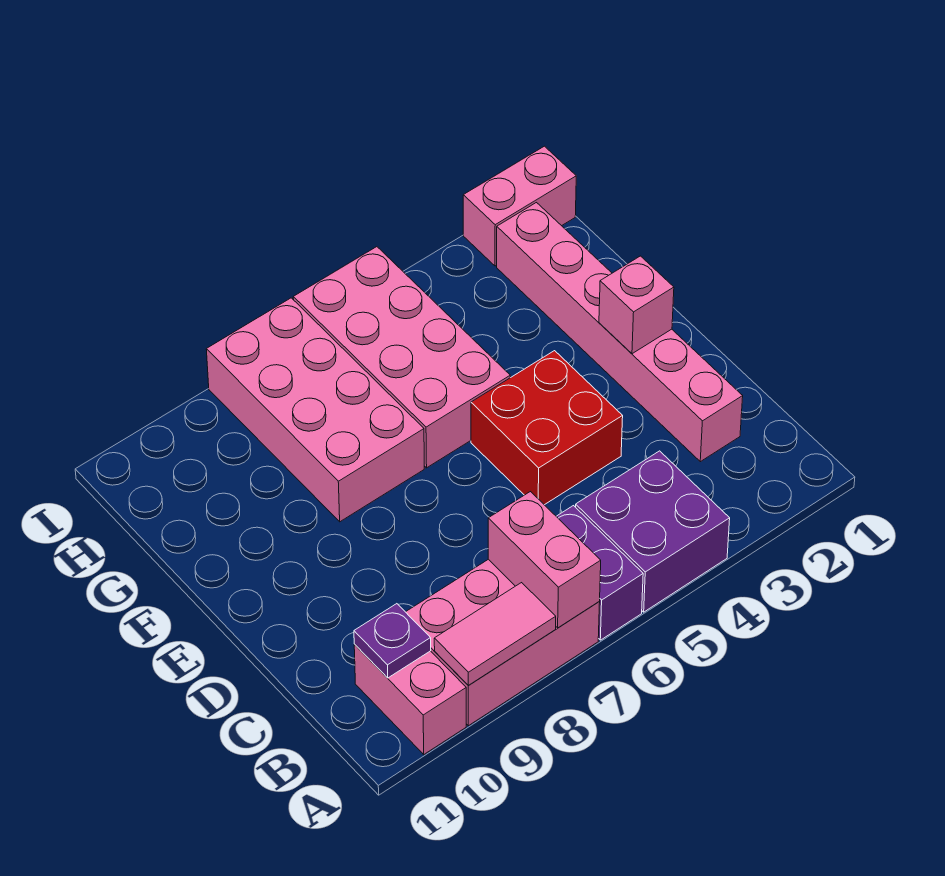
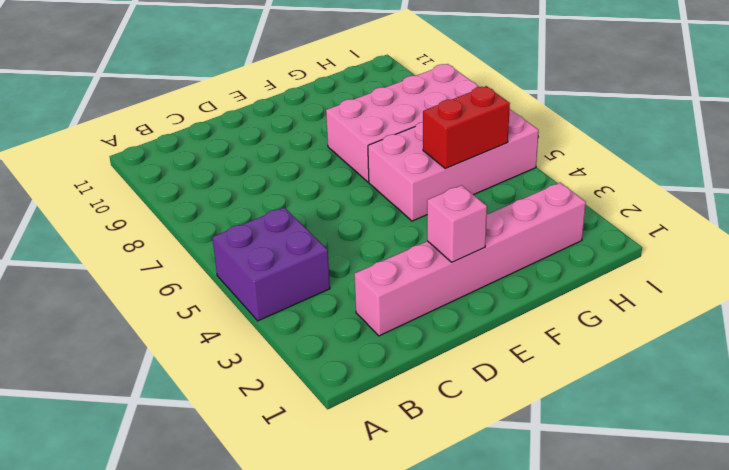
red 1x2 brick [423,86,510,169] -> none
none -> purple 1x2 brick [556,506,643,640]
none -> pink 2x3 brick [406,559,600,726]
none -> pink 1x2 brick [354,644,466,754]

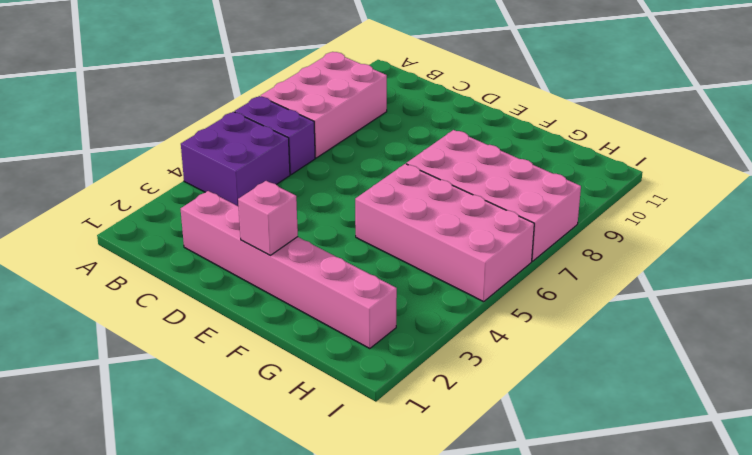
none -> pink 1x2 brick [354,644,466,754]
none -> red 2x2 brick [471,351,623,505]
none -> pink 1x2 brick [463,146,576,266]

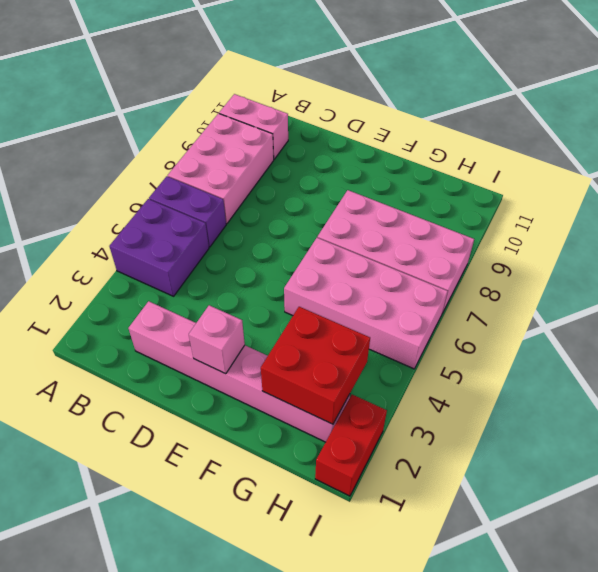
red 2x2 brick [261,307,370,424] -> red 2x2 brick moved to [471,351,623,505]
red 1x2 brick [315,395,387,496] -> pink 1x2 brick [463,146,576,266]
none -> pink 1x2 brick [488,492,601,628]
none -> pink 1x2 tile [434,583,556,686]
none -> purple 1x1 plate [354,604,431,678]

